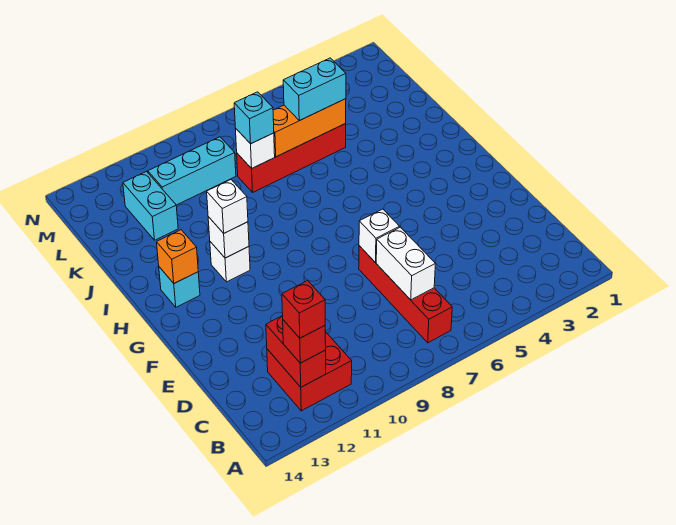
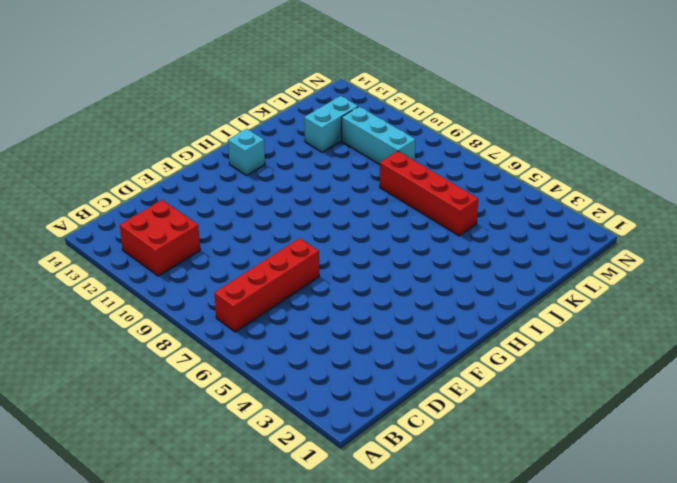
none -> white 1x1 brick [210,242,250,282]
none -> red 1x2 brick [266,316,326,387]
none -> white 1x2 brick [376,227,435,300]

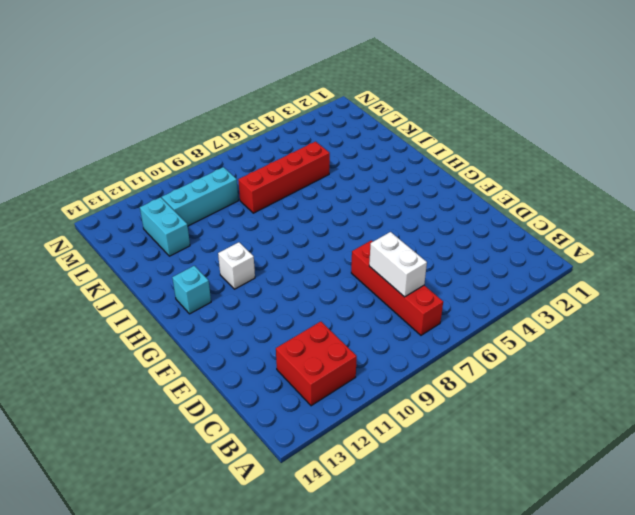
none -> red 1x2 brick [266,316,326,387]
none -> white 1x1 brick [359,209,400,262]
none -> white 1x1 brick [208,217,249,258]

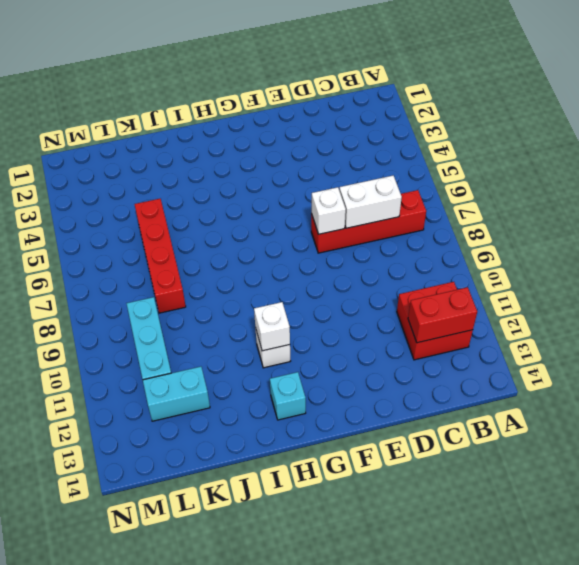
none -> orange 1x1 brick [157,230,198,283]
none -> orange 1x3 brick [273,99,346,157]
none -> white 1x1 brick [235,128,275,169]

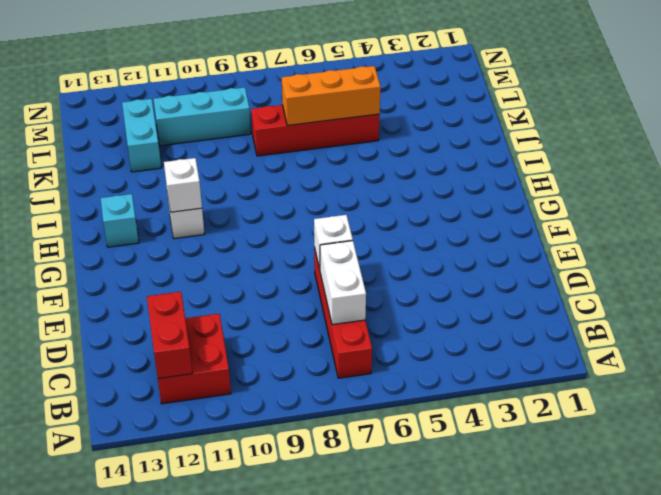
none -> orange 1x1 brick [157,230,198,283]
none -> white 1x1 brick [235,128,275,169]
none -> red 1x1 brick [283,320,326,363]

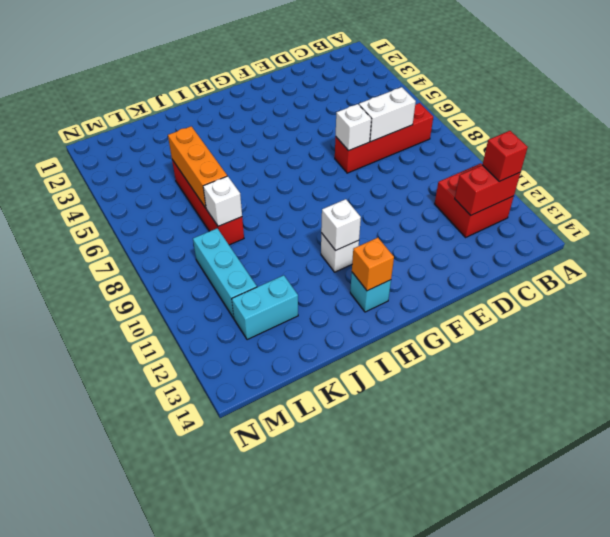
none -> white 1x1 brick [207,180,248,233]
none -> cyan 1x2 brick [283,58,346,121]
none -> cyan 1x1 brick [234,92,274,144]

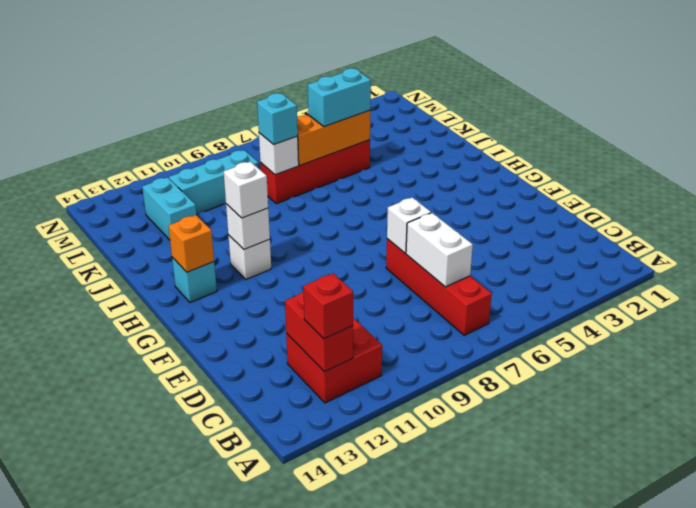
none -> red 1x1 brick [282,281,325,338]

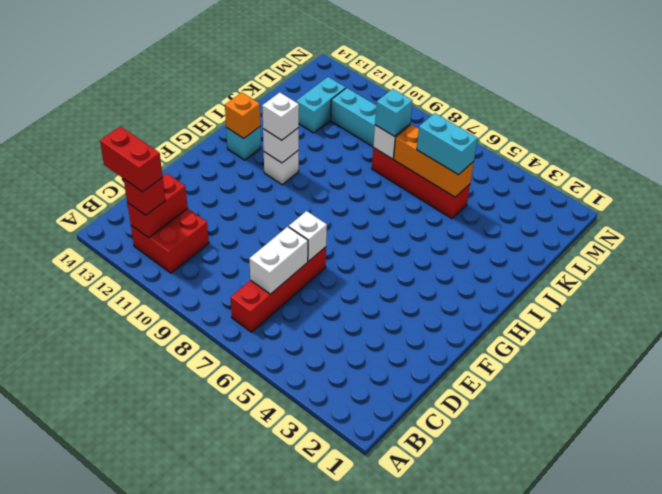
red 1x2 brick [100,126,163,192] -> red 1x1 brick [282,281,325,338]

